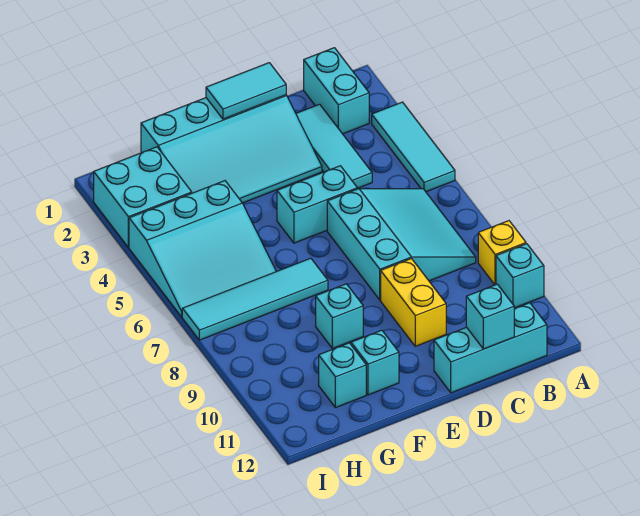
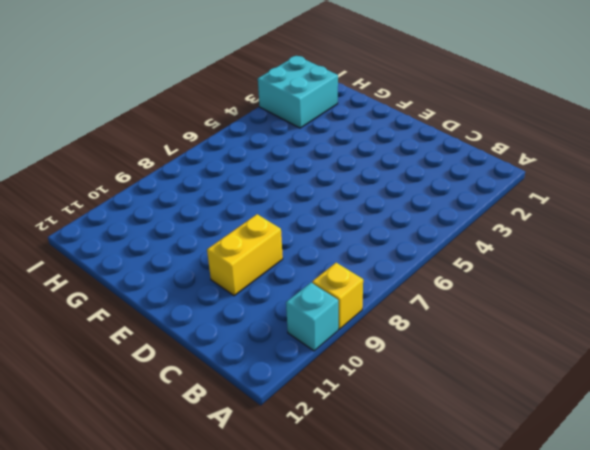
none -> cyan 1x3 tile [372,102,455,192]
none -> cyan 1x2 brick [304,48,369,134]
none -> cyan 3x3 slope [327,189,476,300]

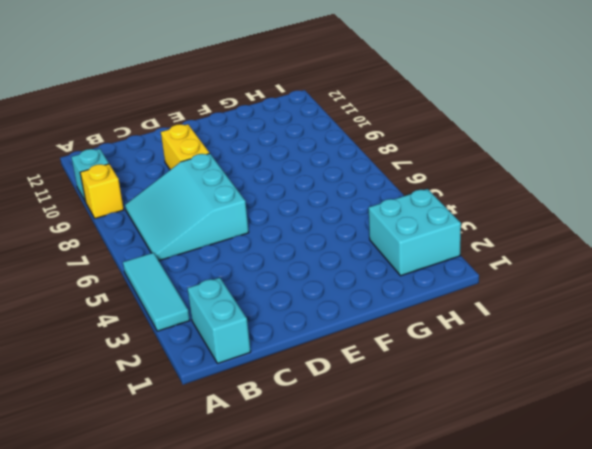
none -> cyan 1x3 brick [434,303,547,393]
none -> cyan 1x3 tile [296,104,372,188]
none -> cyan 3x4 slope [141,95,322,203]

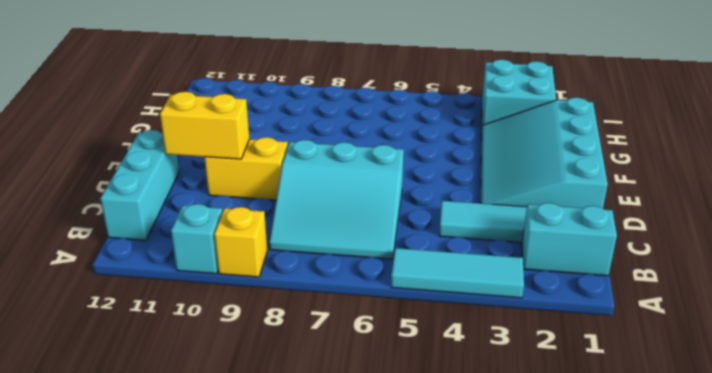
yellow 1x2 brick [160,92,249,159] -> none
none -> cyan 1x2 brick [277,166,357,243]
none -> cyan 1x4 tile [182,258,328,340]
none -> cyan 1x1 brick [316,284,363,349]

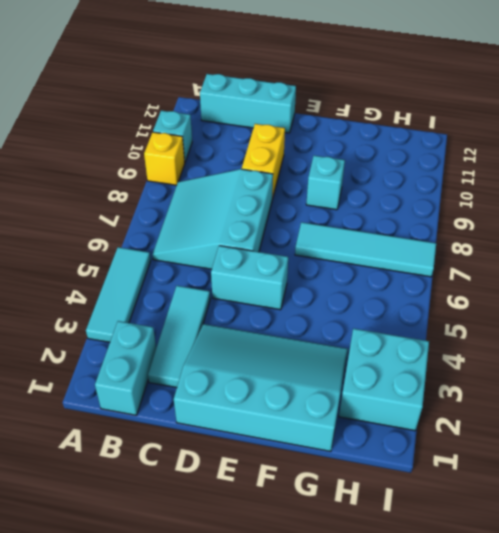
none -> cyan 1x1 brick [351,330,399,395]
none -> cyan 3x3 slope [129,181,276,317]
none -> cyan 1x1 brick [319,343,366,408]

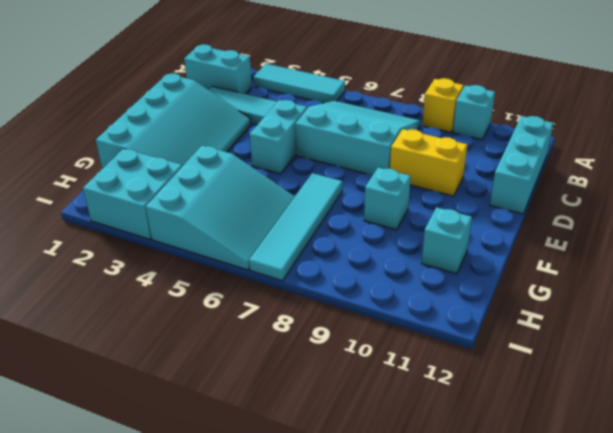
none -> cyan 1x1 brick [351,330,399,395]
none -> cyan 1x1 brick [466,284,514,349]
none -> cyan 1x2 tile [206,63,286,119]

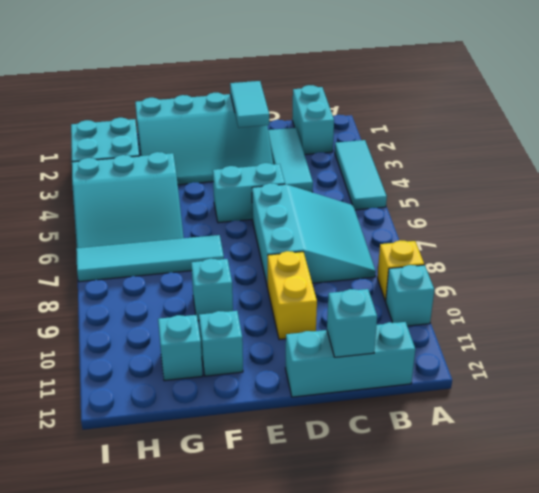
cyan 1x2 tile [230,81,269,128] -> cyan 1x2 tile turned to [206,63,286,119]

